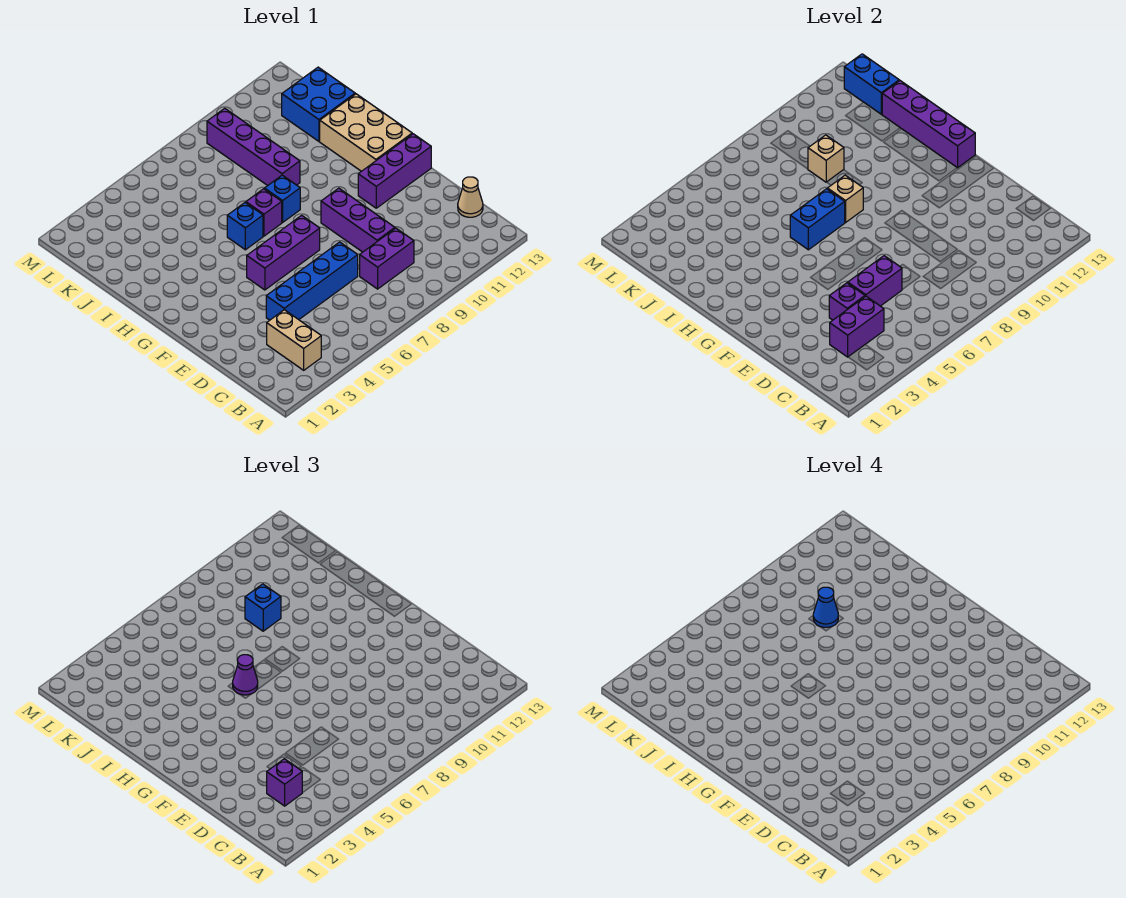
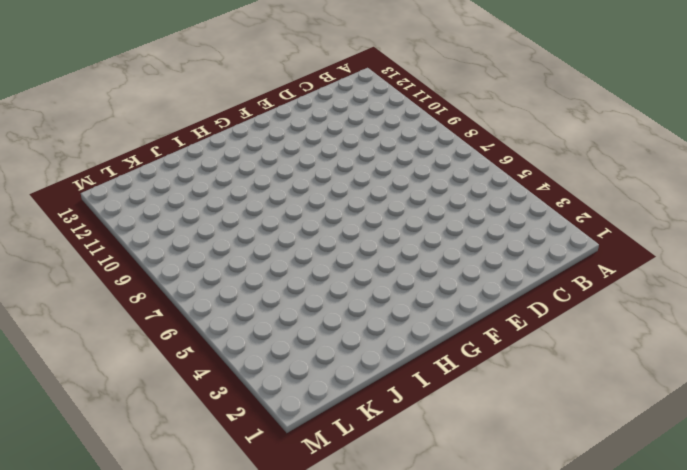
none -> tan 1x2 brick [267,310,321,370]
none -> purple 1x2 brick [360,228,414,289]
none -> tan 1x1 cone [458,177,483,217]

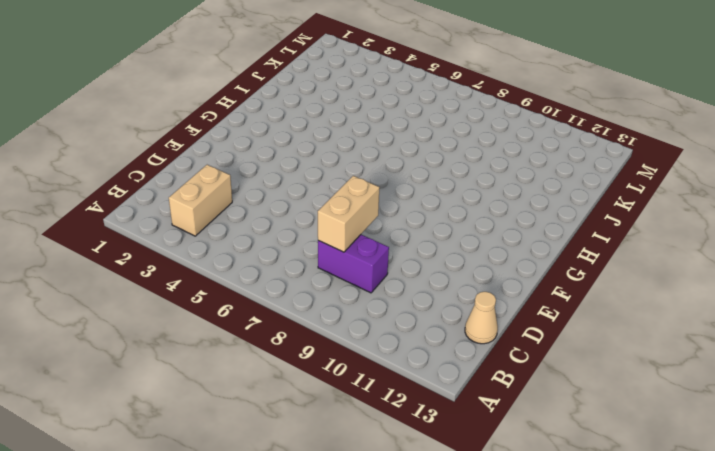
tan 1x2 brick [318,176,379,252] -> none
none -> blue 1x4 brick [266,242,358,320]
none -> purple 1x3 brick [321,188,395,252]
none -> purple 1x3 brick [247,215,320,290]

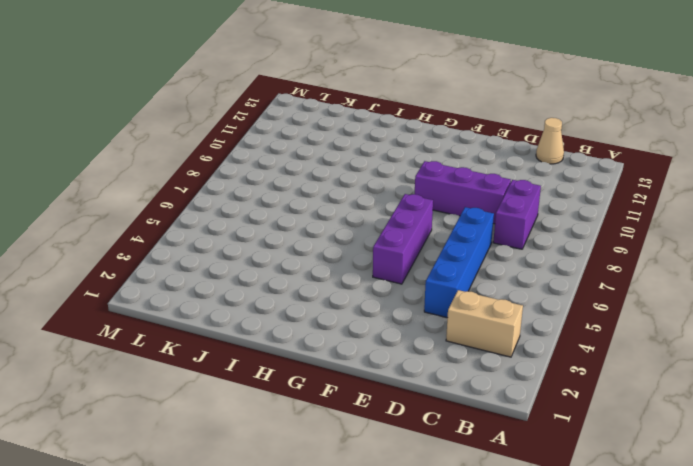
none -> purple 1x3 brick [358,134,431,208]
none -> tan 2x3 brick [320,94,412,171]
none -> blue 1x1 brick [227,203,263,250]

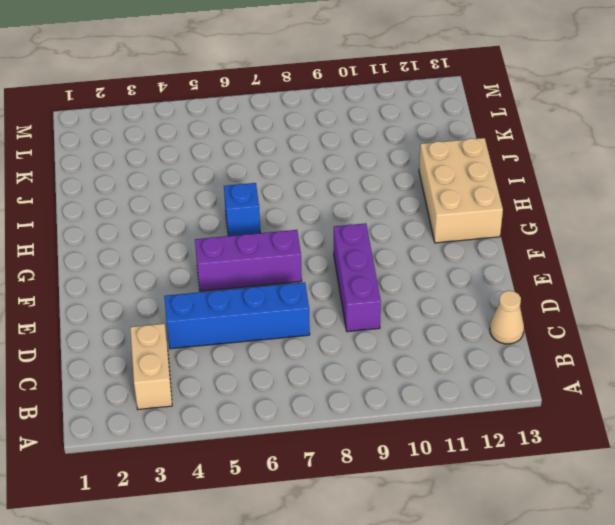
none -> purple 1x2 brick [360,228,414,289]
none -> purple 1x3 brick [358,134,431,208]
none -> purple 1x1 brick [246,189,282,236]

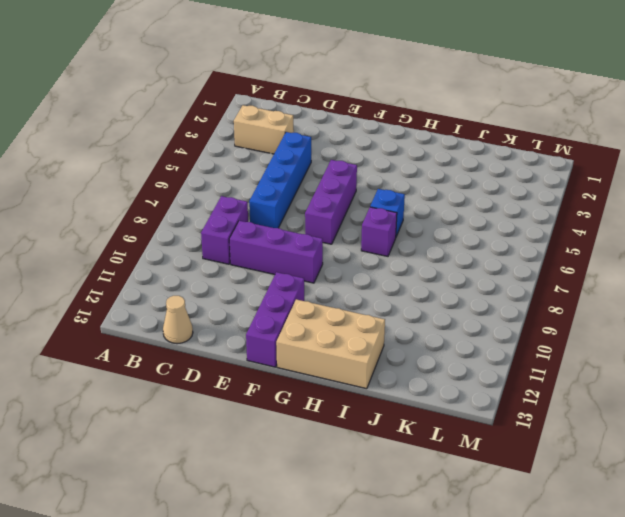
none -> blue 1x1 brick [265,175,300,222]
none -> purple 1x4 brick [207,108,300,186]
none -> blue 2x2 brick [282,67,355,141]

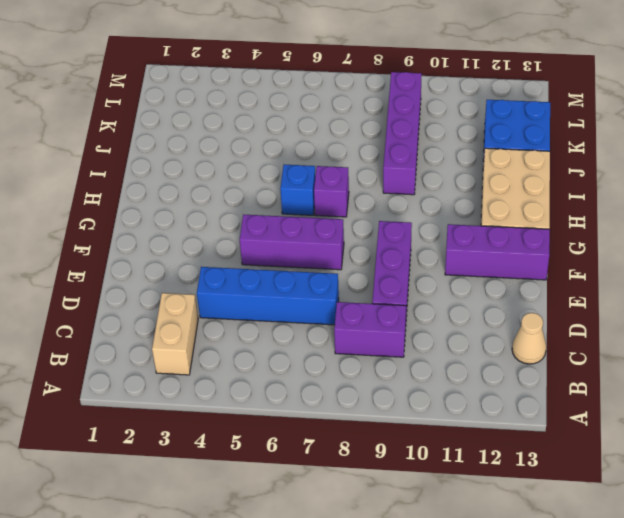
none -> blue 1x1 brick [265,175,300,222]
none -> purple 1x2 brick [830,296,884,357]
none -> purple 1x1 brick [829,283,865,320]

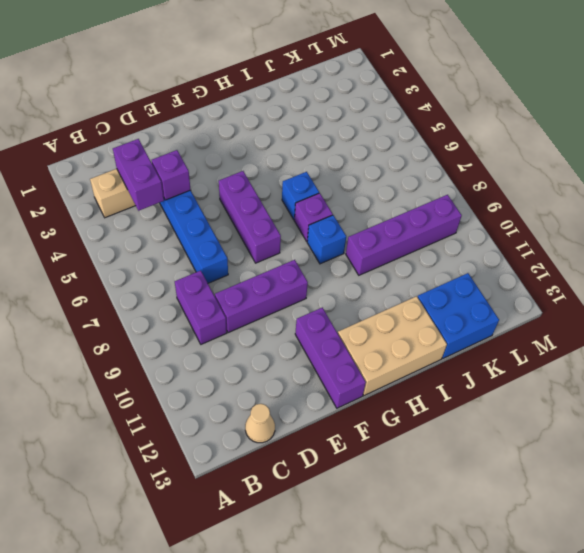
none -> purple 1x2 brick [848,256,902,306]
none -> purple 1x4 brick [882,81,975,168]
none -> blue 1x2 brick [790,189,845,250]

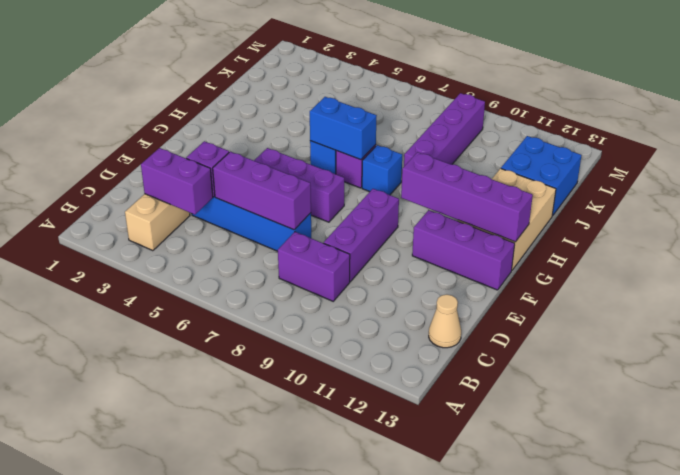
purple 1x3 brick [213,152,311,230] -> purple 1x2 brick [848,256,902,306]
purple 1x4 brick [401,152,533,242] -> purple 1x4 brick turned to [882,81,975,168]
none -> tan 1x1 brick [828,175,863,222]
none -> tan 1x1 brick [808,135,844,182]
none -> blue 1x2 brick [844,54,899,114]

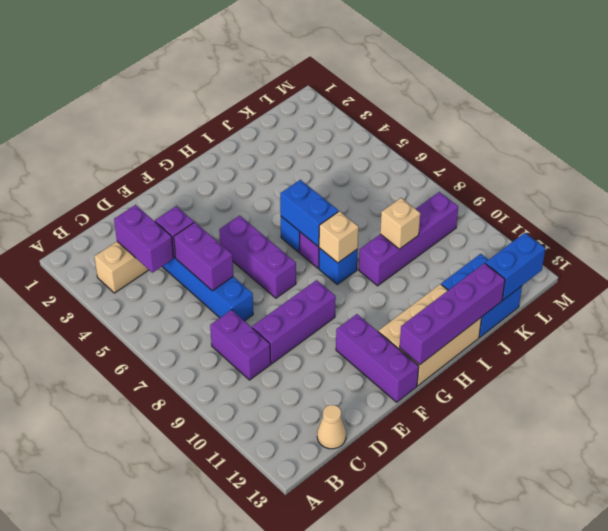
none -> purple 1x1 brick [267,759,302,806]
none -> purple 1x1 cone [233,655,258,695]
none -> blue 1x1 brick [245,584,281,631]

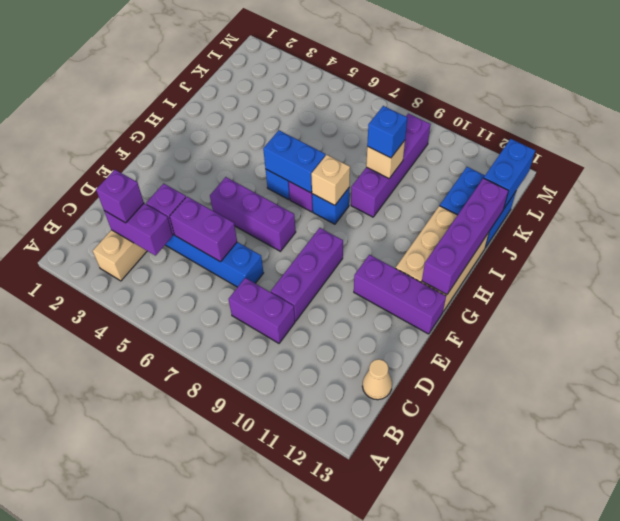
none -> purple 1x1 cone [233,655,258,695]
none -> blue 1x1 cone [813,587,838,627]

